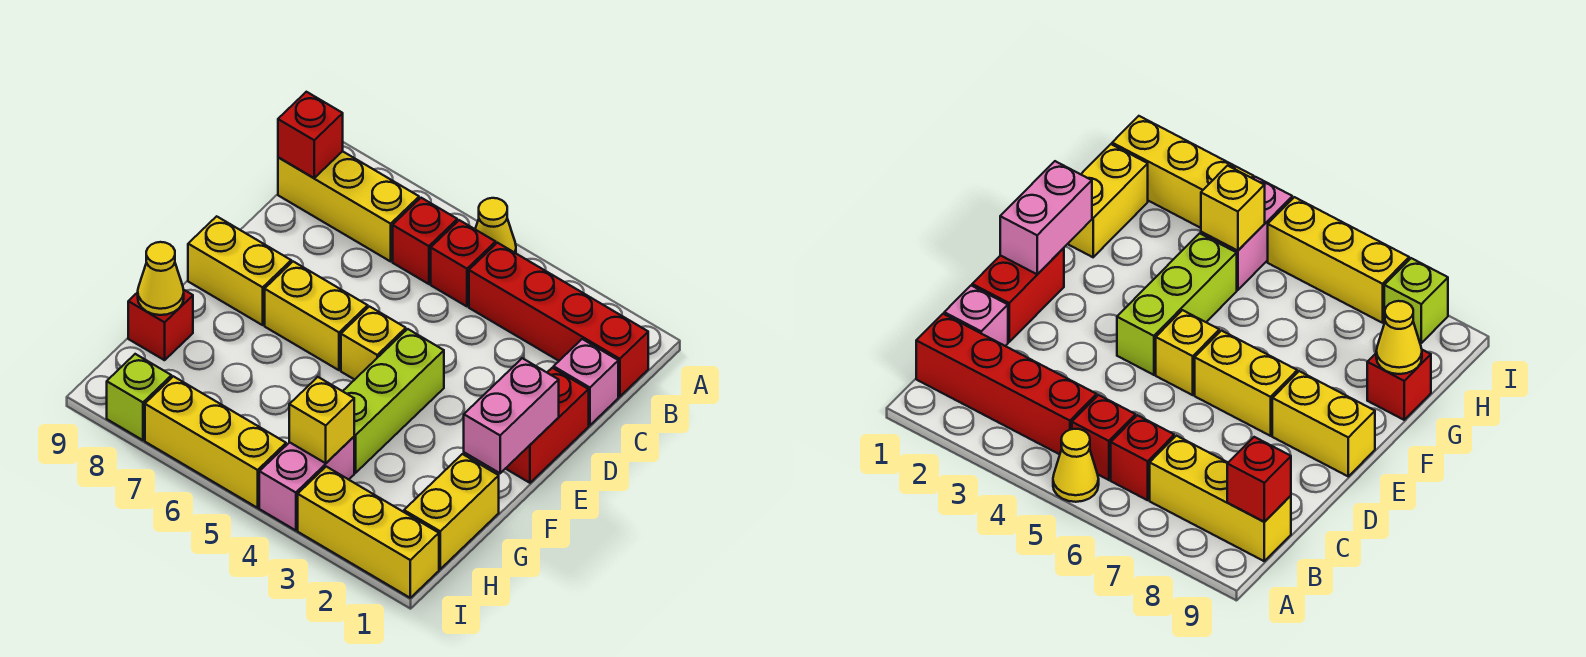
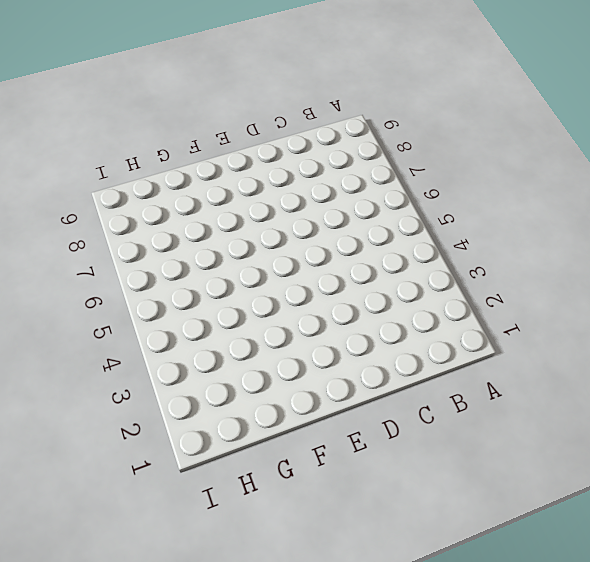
none -> yellow 1x1 cone [475,198,516,253]
none -> red 1x4 brick [469,243,648,397]
none -> red 1x1 brick [431,220,496,306]

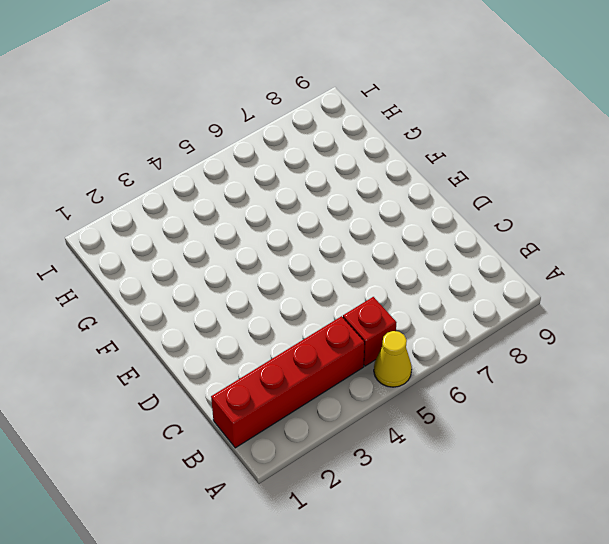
none -> red 1x1 brick [393,198,457,284]
none -> yellow 1x3 brick [278,151,419,261]
none -> pink 1x1 brick [554,339,618,425]

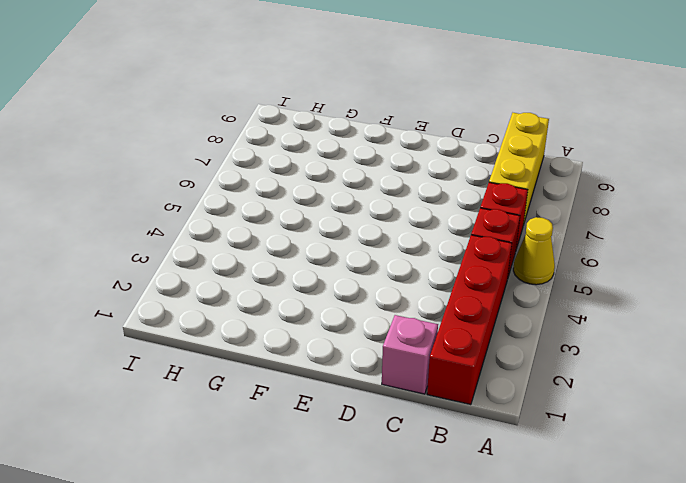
none -> red 1x2 brick [505,368,589,483]
none -> lime 1x3 brick [343,329,444,473]
none -> yellow 1x1 brick [341,307,406,380]

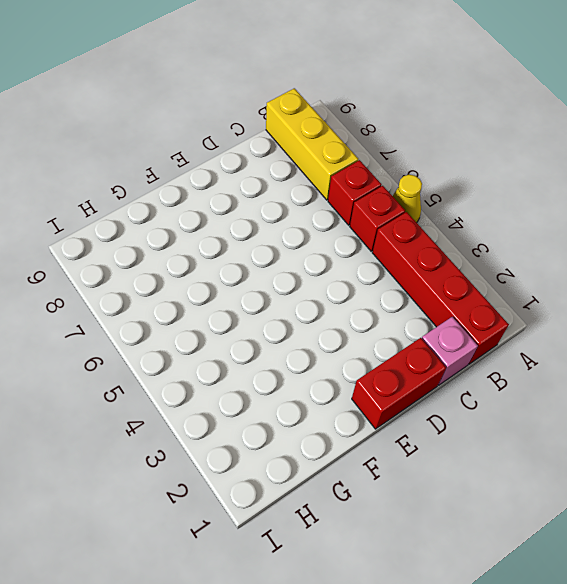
none -> lime 1x3 brick [343,329,444,473]
none -> yellow 1x1 brick [341,307,406,380]
none -> yellow 1x2 brick [265,262,368,370]

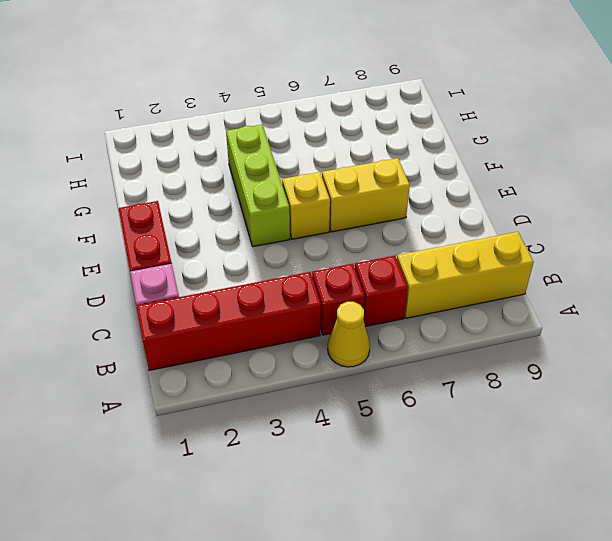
none -> yellow 1x2 brick [188,216,291,325]
none -> yellow 1x2 brick [404,454,499,569]
none -> red 1x1 brick [128,289,193,360]

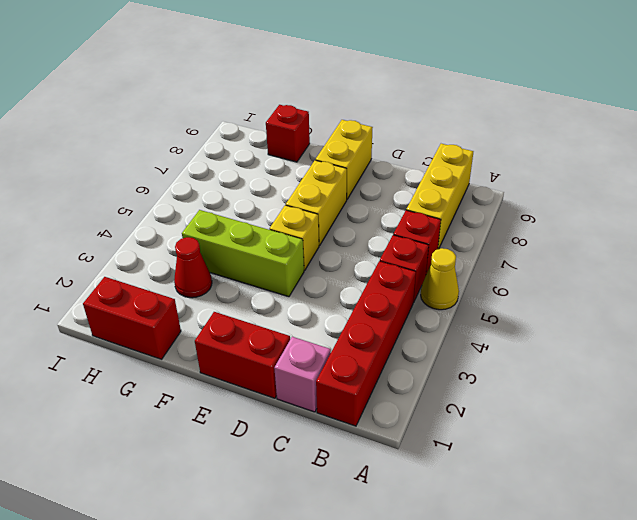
red 1x2 brick [83,277,181,359] -> yellow 1x2 brick [404,454,499,569]
red 1x1 cone [174,237,212,298] -> none
none -> pink 1x2 brick [259,437,354,530]
none -> yellow 1x3 brick [298,467,439,598]
none -> yellow 1x3 brick [145,376,286,508]

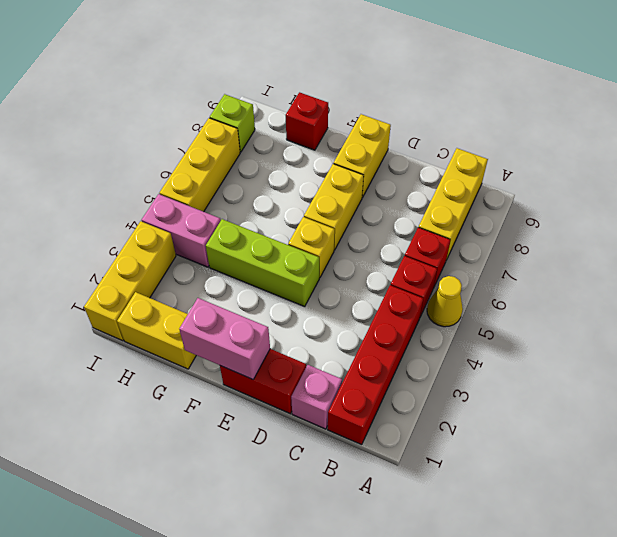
none -> red 1x1 brick [278,92,343,178]
none -> yellow 1x1 cone [138,242,184,315]
none -> yellow 1x1 brick [289,377,354,463]

